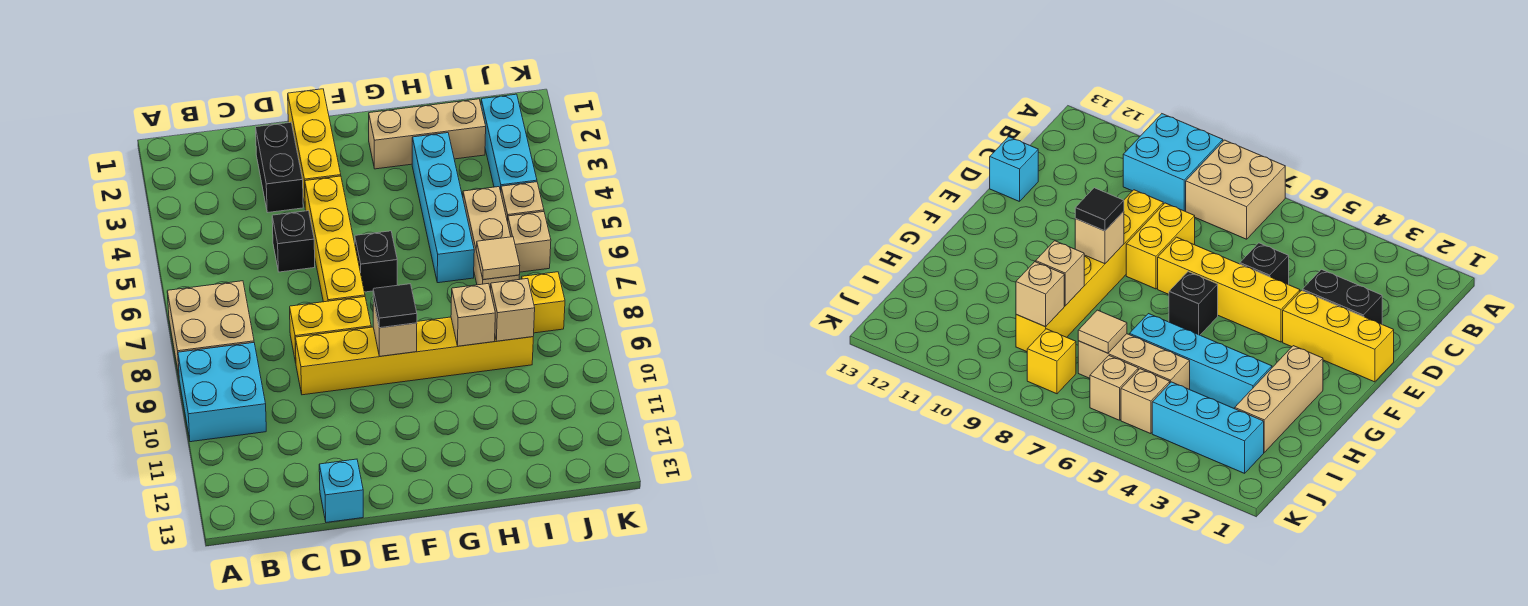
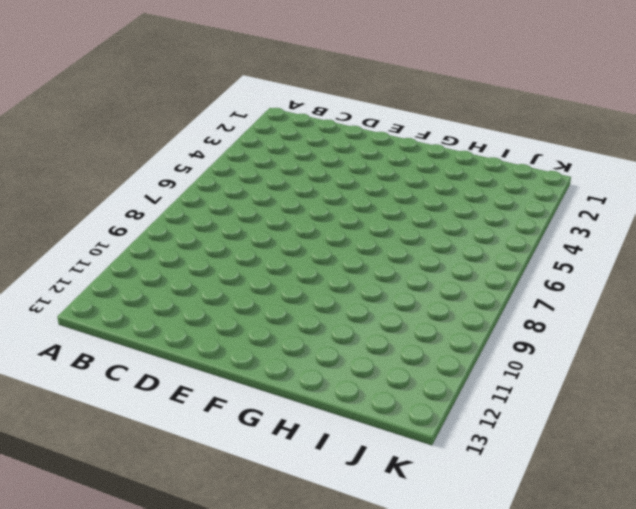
none -> tan 2x2 brick [167,281,254,375]
none -> cyan 2x2 brick [178,343,266,442]
none -> black 1x2 brick [256,122,303,213]

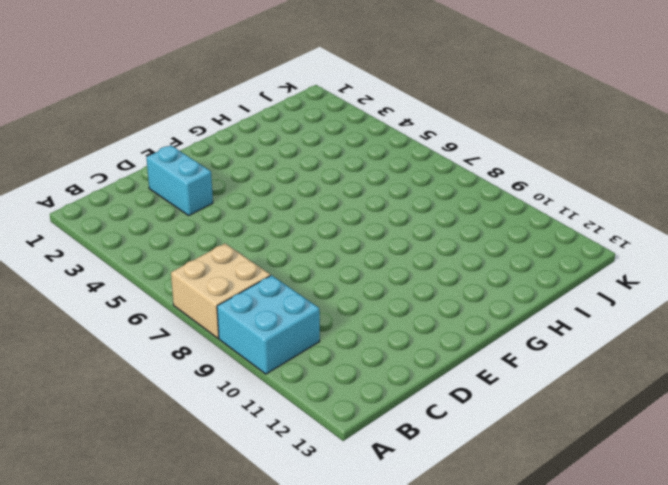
cyan 1x2 brick [146,145,213,215] -> black 1x2 brick [256,122,303,213]
none -> black 1x1 brick [272,211,315,272]
none -> yellow 1x2 brick [290,297,371,362]
none -> yellow 1x6 brick [295,317,533,395]

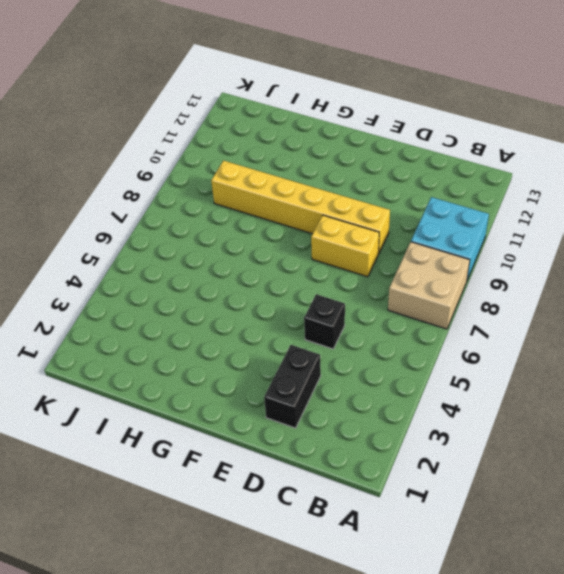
none -> cyan 1x1 brick [319,459,363,522]
none -> yellow 1x3 brick [288,89,341,205]
none -> yellow 1x4 brick [305,176,365,302]

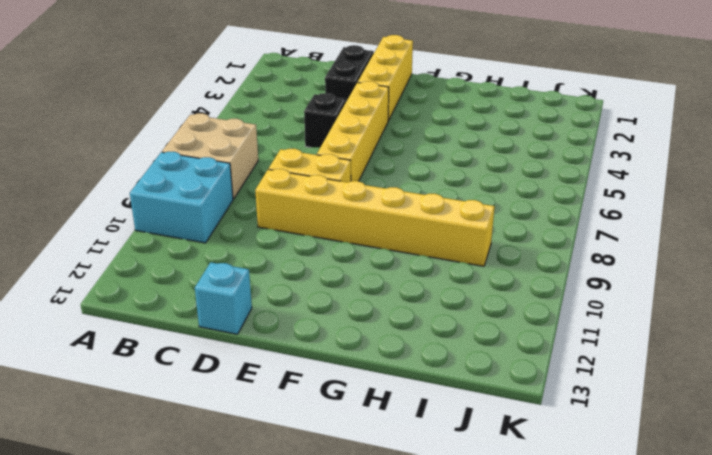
none -> black 1x1 brick [355,231,397,292]
none -> tan 1x3 brick [369,99,486,169]
none -> cyan 1x4 brick [412,133,474,283]

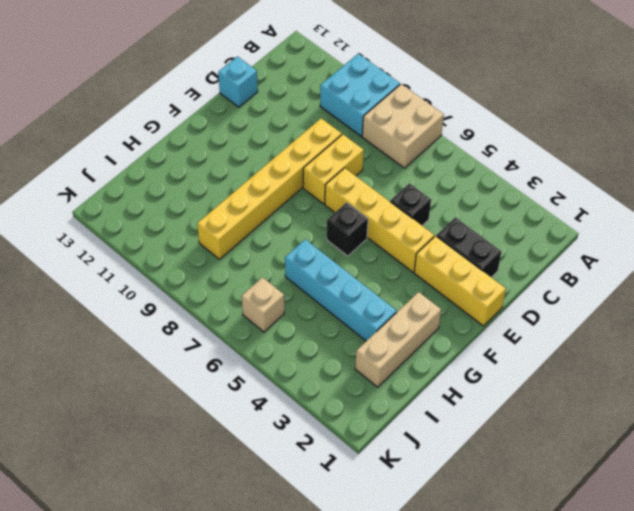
none -> tan 1x3 brick [463,187,519,290]
none -> cyan 1x3 brick [481,94,537,191]
none -> tan 1x1 brick [501,182,544,222]

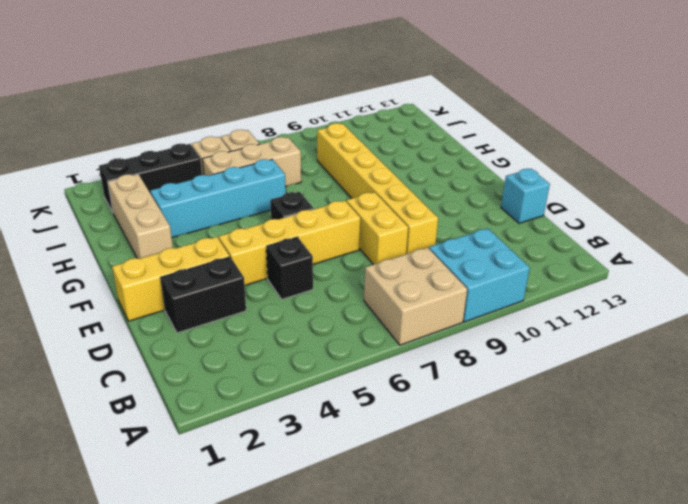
black 1x3 brick [99,144,202,212] -> cyan 1x3 brick [481,94,537,191]
none -> yellow 1x1 brick [522,272,565,333]
none -> tan 1x1 brick [373,300,417,356]
none -> tan 1x1 brick [451,283,495,346]

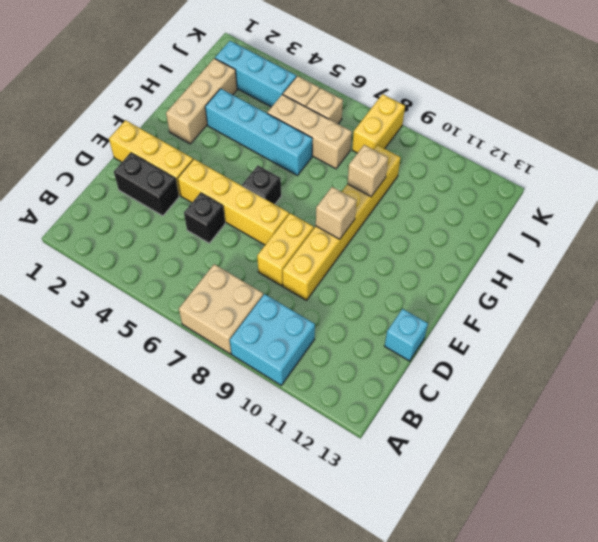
yellow 1x2 brick [352,94,405,153] -> yellow 1x1 brick [522,272,565,333]
none -> tan 1x1 tile [476,237,520,280]
none -> tan 1x1 brick [491,278,535,341]
none -> black 1x1 tile [373,284,417,328]

